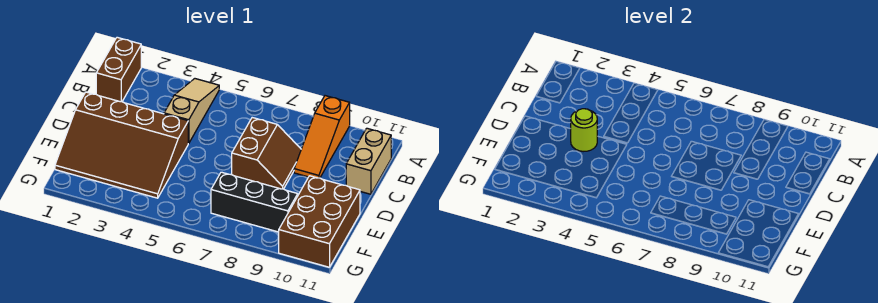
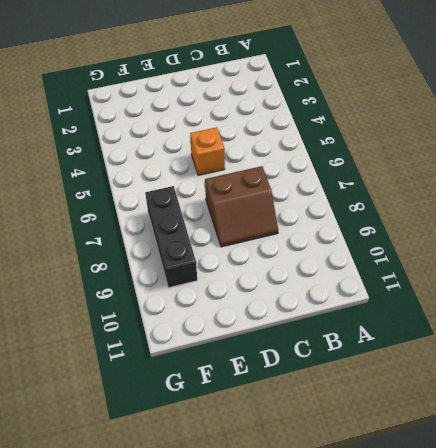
orange 1x1 brick [190,127,225,175] -> none
none -> brown 1x2 brick [96,37,141,102]
none -> tan 1x3 slope [164,79,219,143]

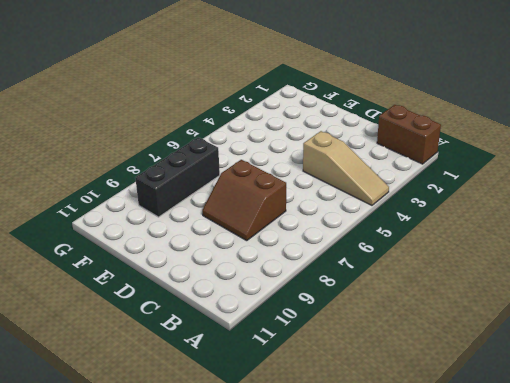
none -> orange 1x3 slope [294,96,350,178]
none -> tan 1x2 brick [346,128,391,194]

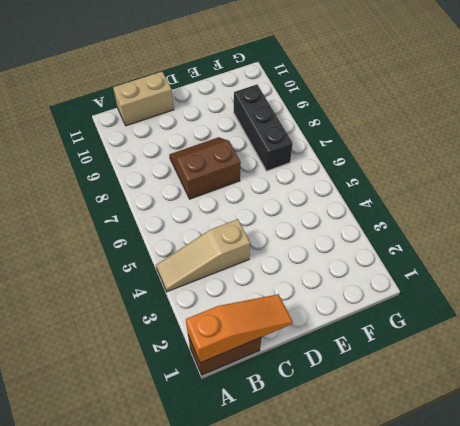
orange 1x3 slope [186,294,293,363] -> orange 1x3 slope moved to [294,96,350,178]
none -> brown 3x4 slope [55,92,188,198]
none -> brown 2x3 brick [279,176,360,267]

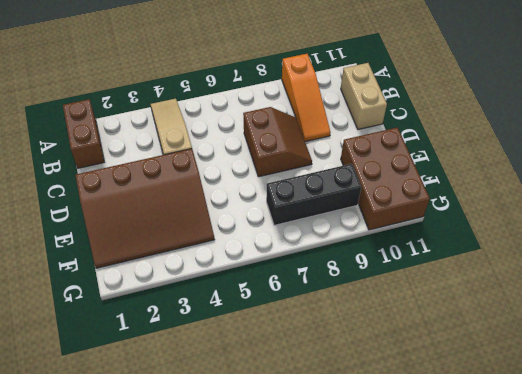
none -> lime 1x1 round brick [571,109,597,152]

